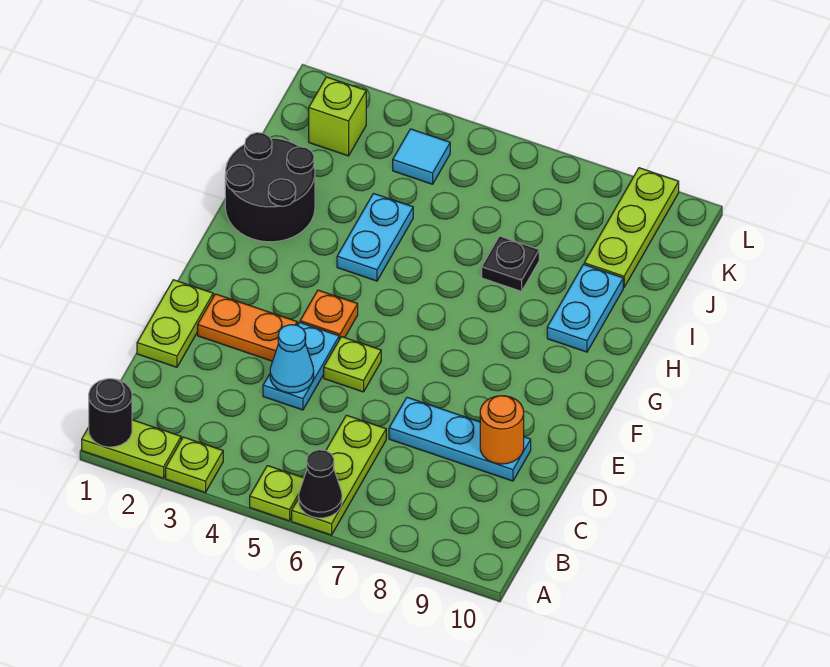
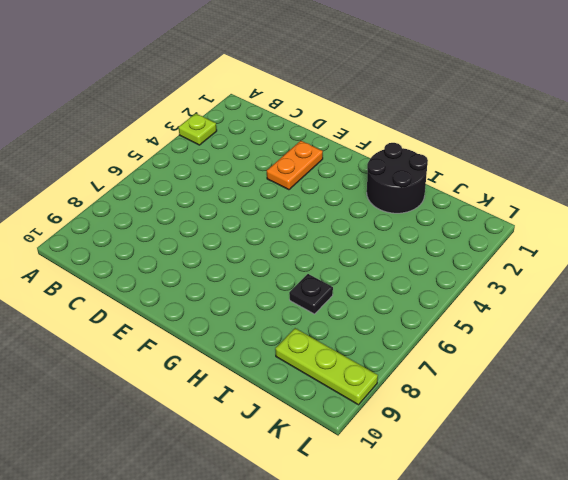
none -> lime 1x2 plate [82,420,181,478]
none -> lime 1x1 plate [250,466,304,521]
none -> lime 1x3 plate [292,415,386,535]

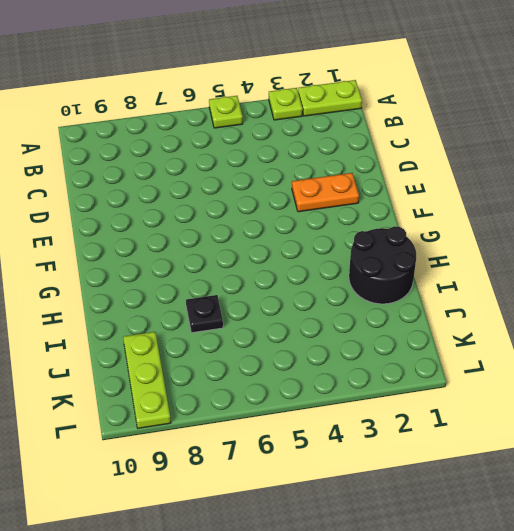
none -> lime 1x3 plate [292,415,386,535]
none -> lime 1x2 plate [137,280,213,367]
none -> cyan 1x2 plate [263,322,339,410]

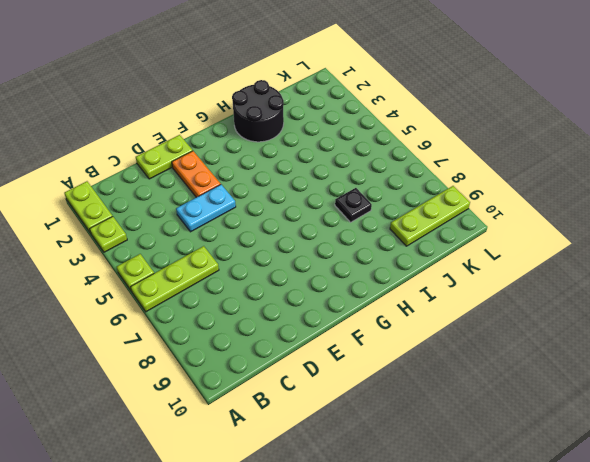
none -> cyan 1x3 plate [389,397,531,481]
none -> lime 1x1 plate [324,337,381,392]
none -> orange 1x1 plate [300,290,358,339]

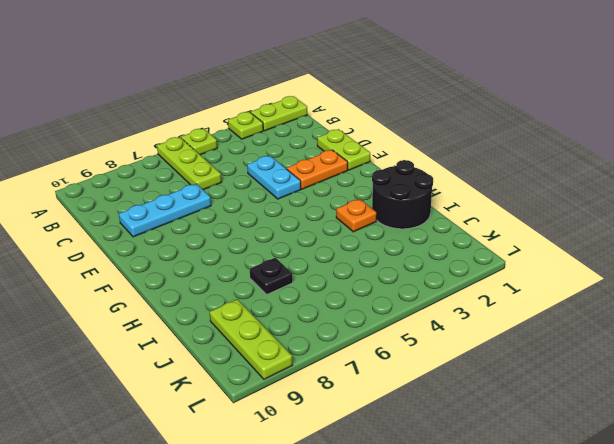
orange 1x1 plate [336,199,377,232] -> orange 1x1 plate moved to [300,290,358,339]
none -> lime 1x1 plate [324,337,381,392]
none -> cyan 1x2 plate [337,194,413,281]
none -> cyan 1x2 plate [547,265,623,352]

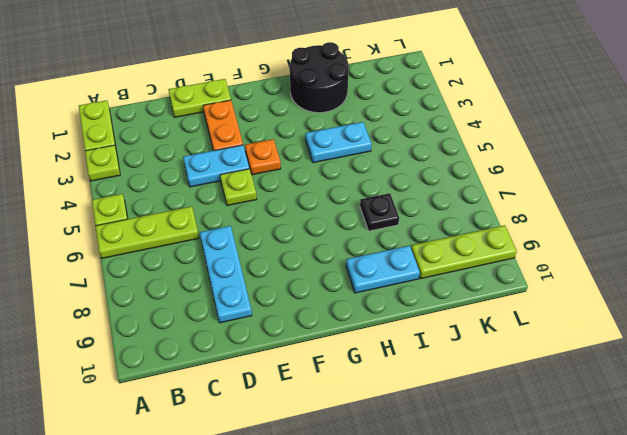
none -> lime 1x1 brick [309,77,366,156]
none -> cyan 1x1 tile [393,129,450,184]
none -> black 1x1 round brick [89,379,132,447]

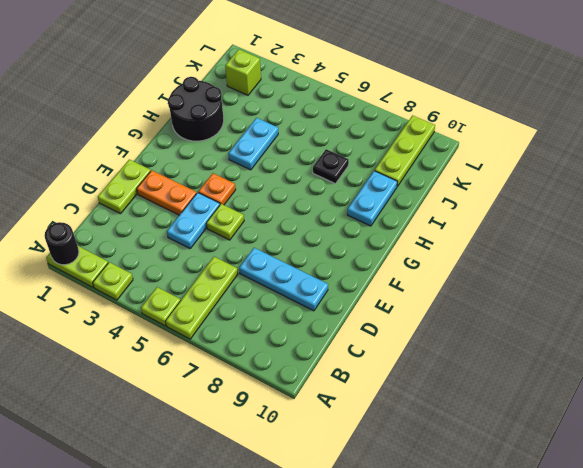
none -> cyan 1x1 tile [393,129,450,184]
none -> black 1x1 cone [299,450,342,518]
none -> cyan 1x1 cone [270,325,314,393]

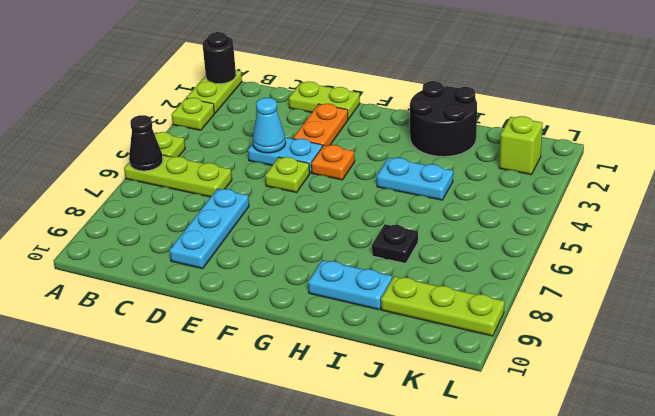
none -> cyan 1x1 tile [393,129,450,184]
none -> orange 1x1 round brick [480,396,524,464]

